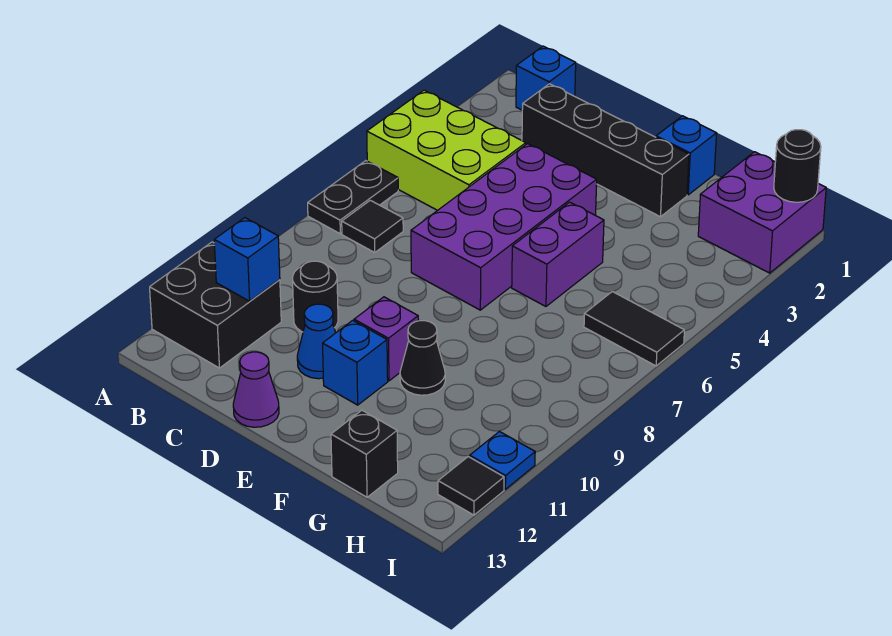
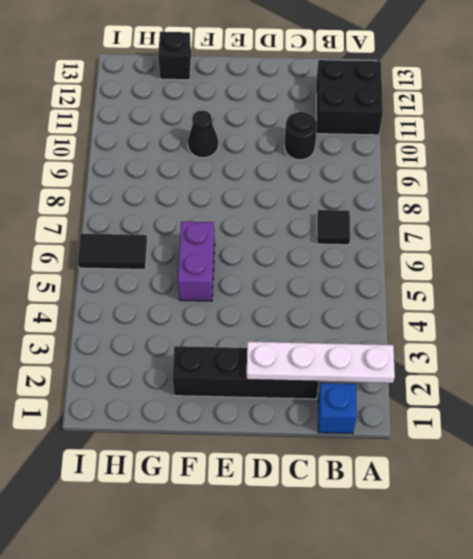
white 1x4 plate [247,342,395,383] -> none
none -> lime 2x3 brick [367,90,526,210]
none -> black 1x2 plate [308,161,398,234]
none -> purple 2x4 brick [411,144,597,310]

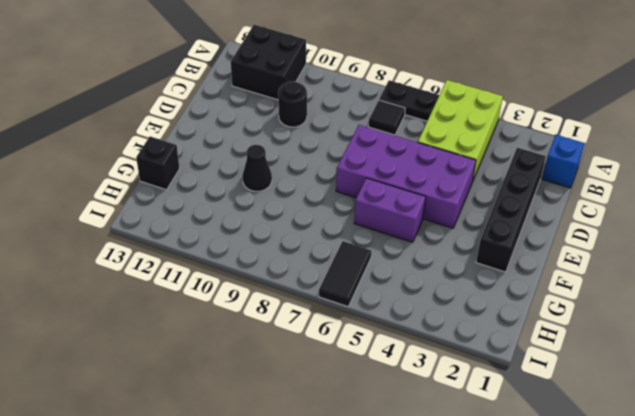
none -> blue 1x1 cone [297,304,336,379]
none -> purple 1x1 cone [233,352,279,427]
none -> purple 1x1 brick [354,297,418,381]

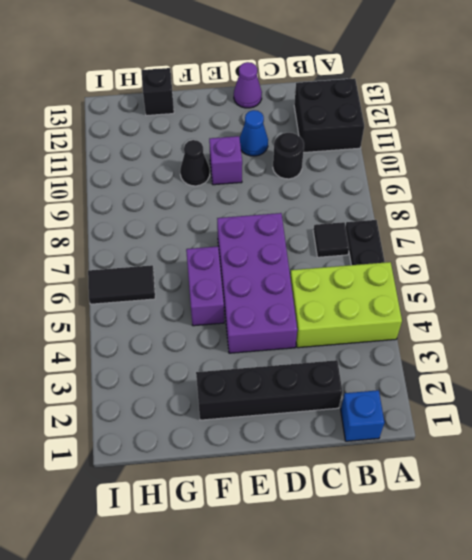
none -> blue 1x1 brick [323,320,388,405]
none -> blue 1x1 brick [656,116,717,195]
none -> purple 2x2 brick [698,152,826,273]

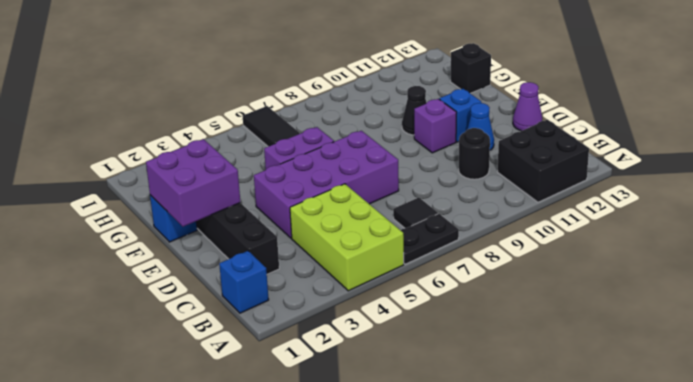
purple 2x2 brick [146,139,240,227] -> purple 2x2 brick moved to [698,152,826,273]
none -> blue 1x1 plate [470,432,535,489]
none -> black 1x1 tile [438,457,504,515]
none -> blue 1x1 brick [214,218,280,301]

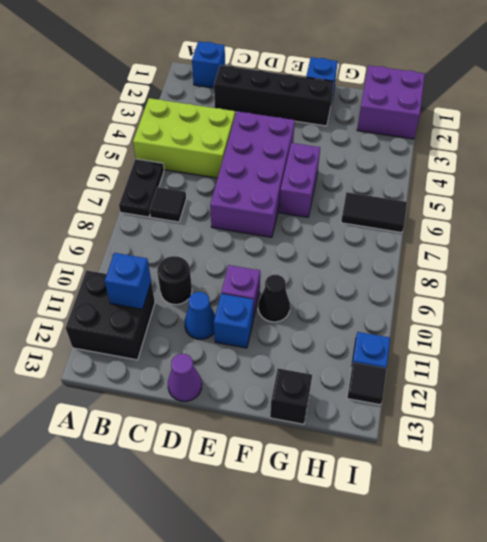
none -> black 1x1 round brick [774,130,821,202]

